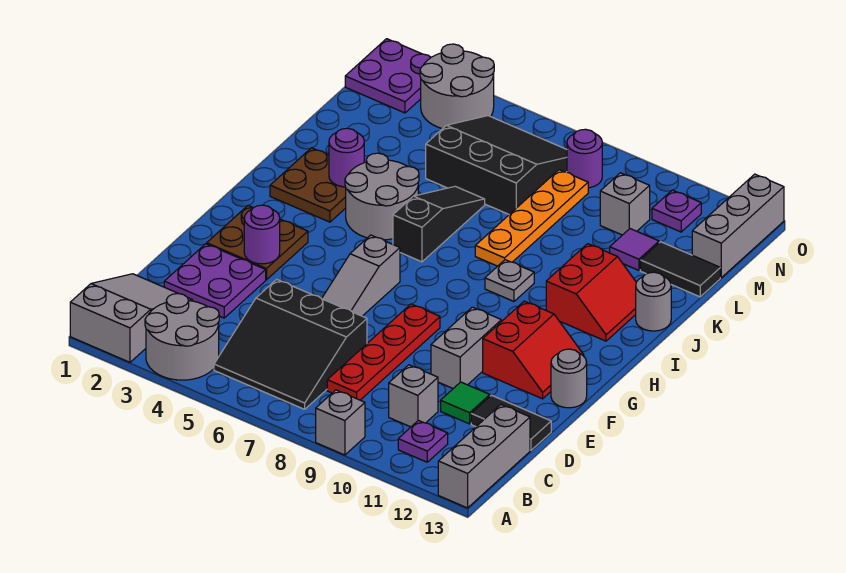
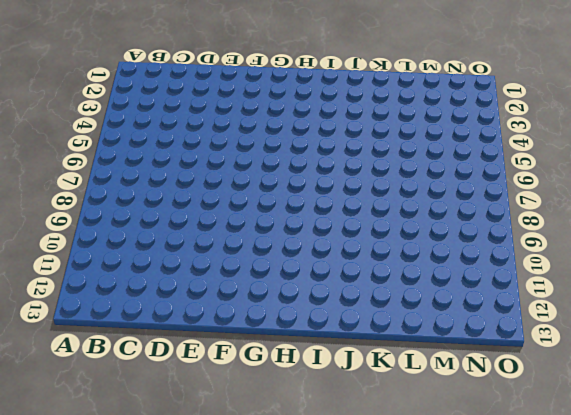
none -> grey 2x3 slope [70,274,193,362]
none -> grey 2x2 round brick [145,294,219,380]
none -> grey 1x1 brick [316,390,365,455]
none -> grey 1x3 brick [438,405,530,508]

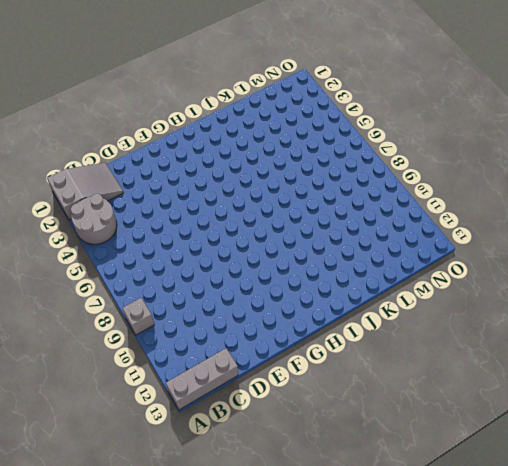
none -> black 3x3 slope [214,279,367,409]
none -> purple 1x1 plate [398,421,448,462]
none -> red 1x4 plate [327,304,440,400]
none -> grey 1x1 brick [389,365,438,427]

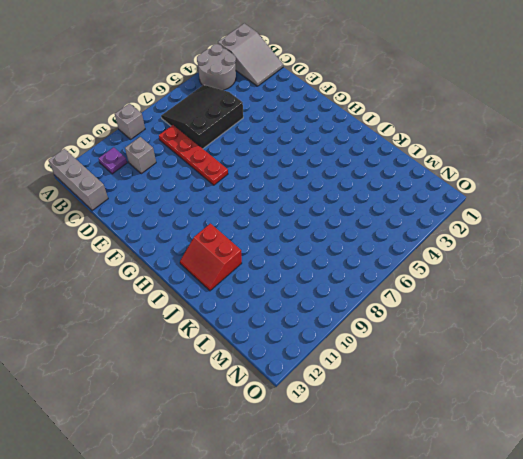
none -> purple 2x2 plate [164,244,266,318]
none -> green 1x1 tile [441,382,490,424]
none -> black 1x2 tile [471,395,551,450]
none -> grey 1x3 slope [322,235,400,316]

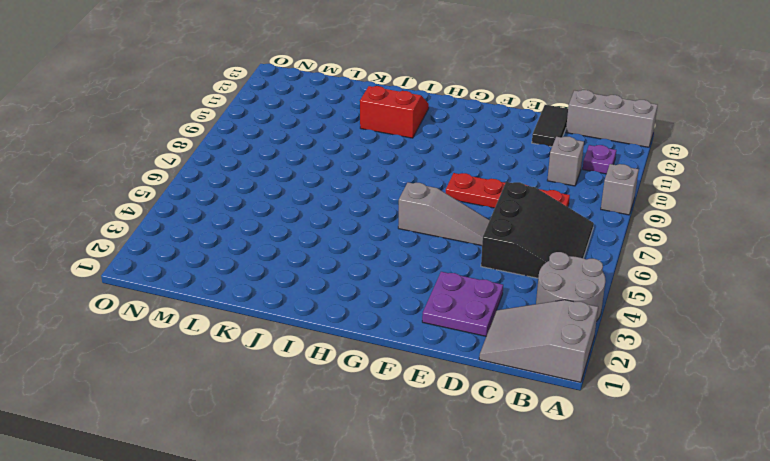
none -> green 1x1 tile [441,382,490,424]
none -> grey 1x2 brick [431,307,501,388]
none -> brown 2x2 plate [207,206,308,280]
none -> red 2x2 slope [483,301,584,399]

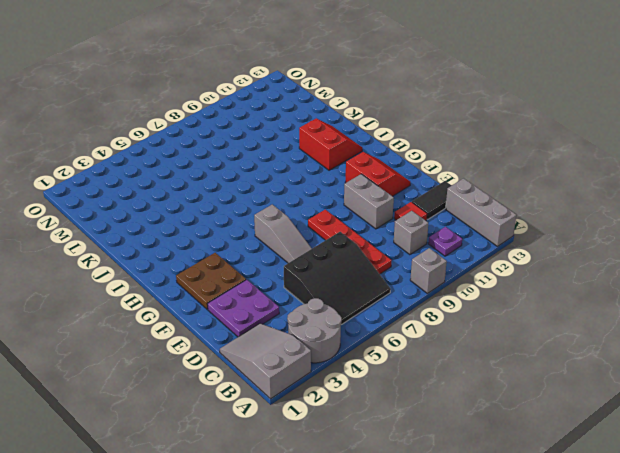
red 1x1 tile [394,202,427,220] -> green 1x1 tile [441,382,490,424]
none -> grey 1x1 round brick [551,349,587,408]
none -> brown 2x2 plate [270,148,346,222]
none -> grey 2x2 round brick [345,153,419,240]
none -> black 1x3 slope [393,186,485,262]

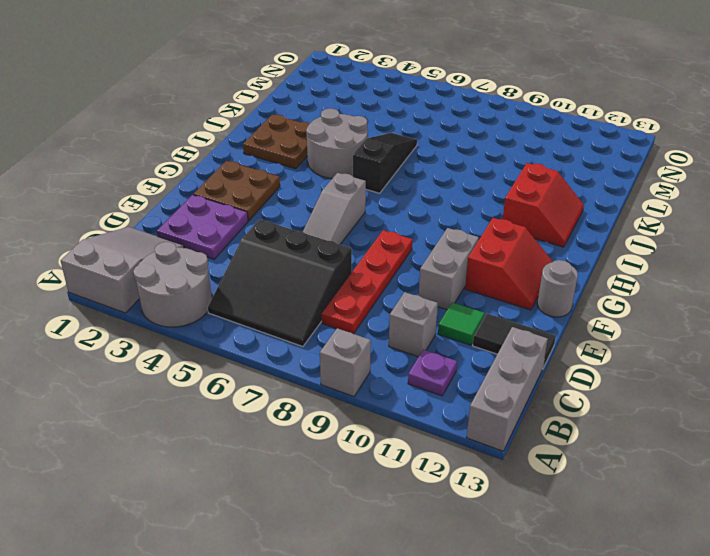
none -> grey 1x1 plate [485,260,534,301]
none -> orange 1x4 plate [475,170,588,266]
none -> grey 1x1 round brick [636,272,671,331]
none -> black 3x3 slope [426,116,567,214]

